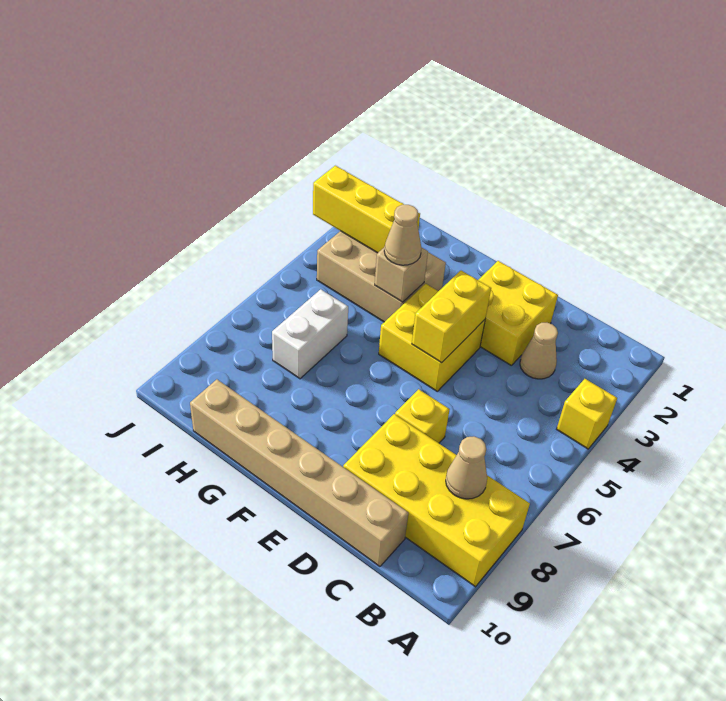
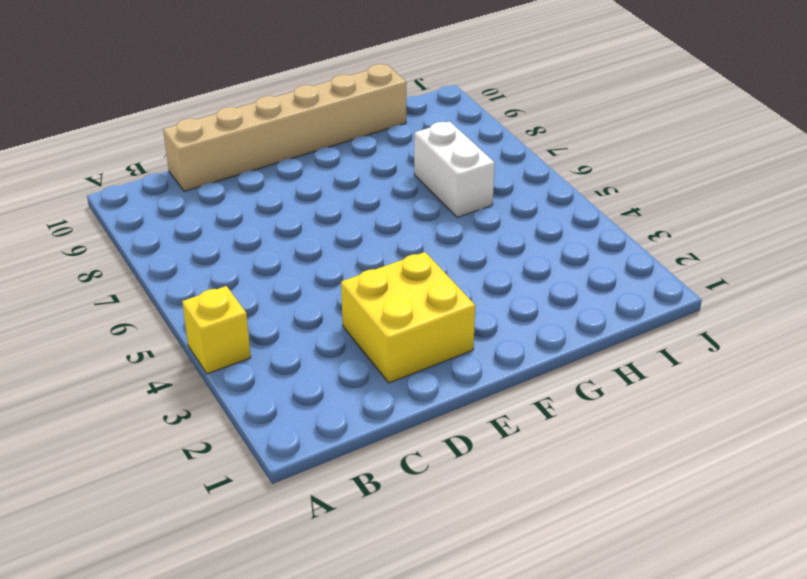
none -> yellow 2x4 brick [343,414,530,587]
none -> tan 1x1 cone [520,323,558,379]
none -> yellow 1x1 brick [395,389,450,443]

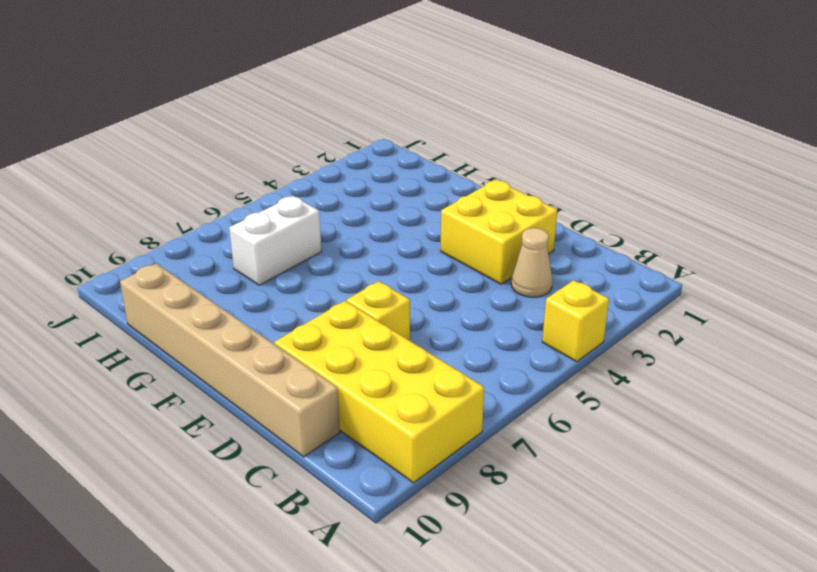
none -> yellow 2x2 brick [379,284,485,391]
none -> tan 2x3 brick [317,231,446,322]
none -> tan 1x1 cone [446,436,487,499]

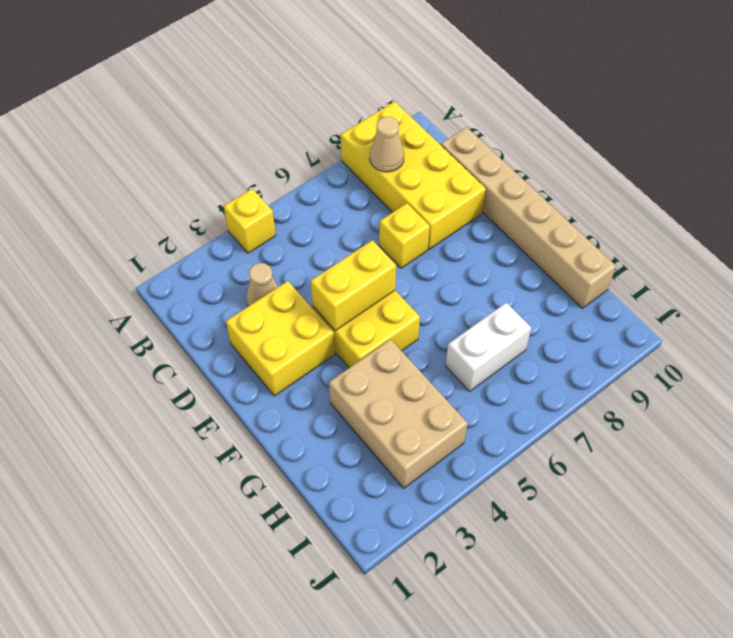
none -> tan 1x1 brick [375,247,428,302]
none -> yellow 1x3 brick [313,166,420,253]
none -> tan 1x1 cone [384,205,421,265]

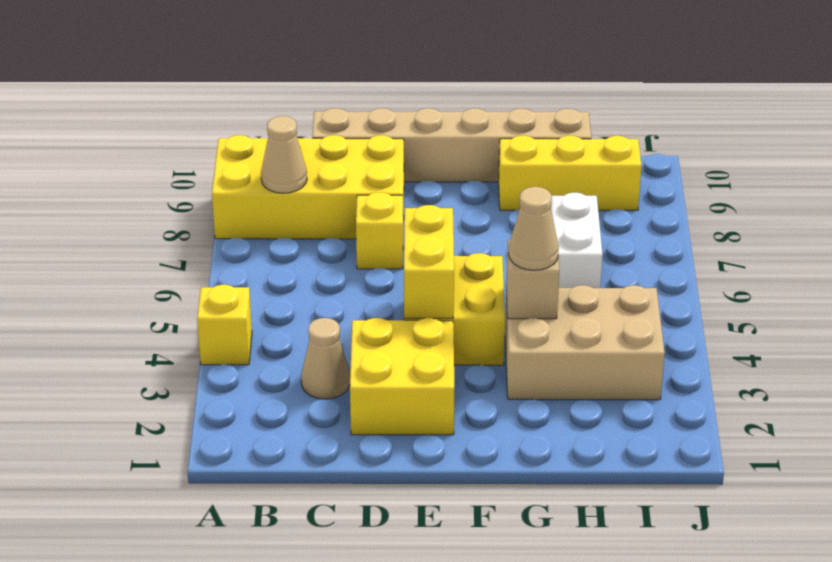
yellow 1x3 brick [499,136,642,210] -> yellow 1x3 brick moved to [313,166,420,253]

